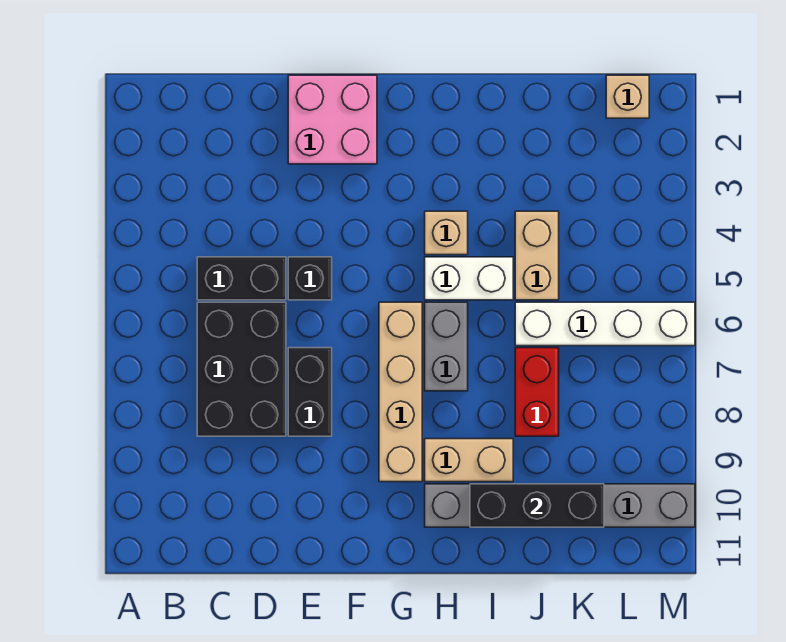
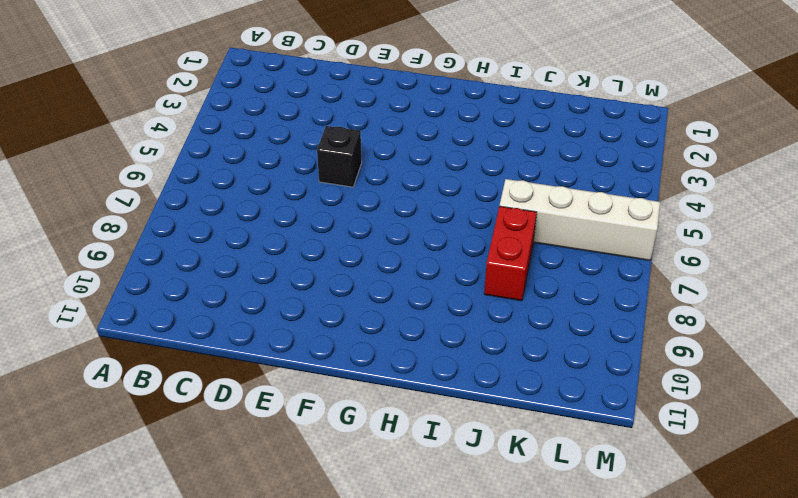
none -> black 1x2 brick [197,257,286,300]
none -> black 2x3 brick [197,302,286,436]
none -> pink 2x2 brick [288,75,377,164]

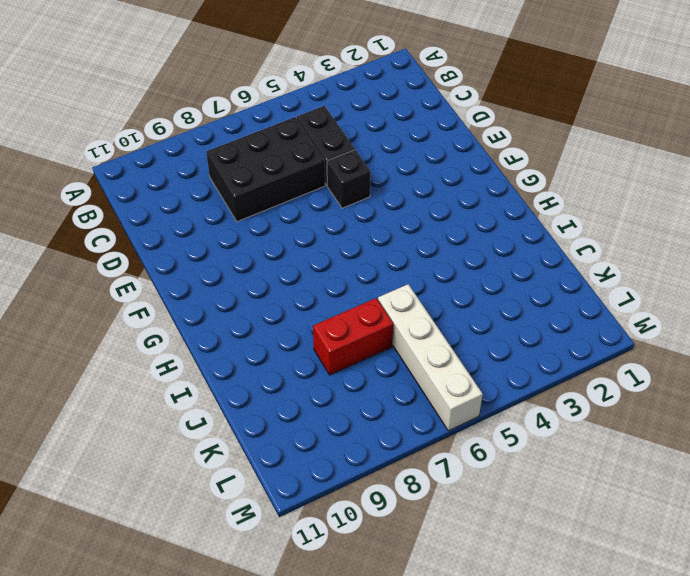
none -> pink 2x2 brick [288,75,377,164]
none -> black 1x2 brick [288,348,332,436]
none -> tan 1x4 brick [379,302,422,482]

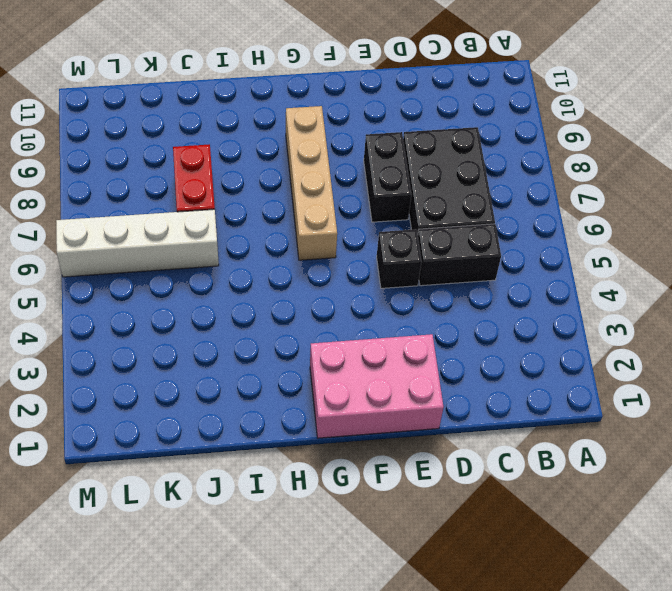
pink 2x3 brick [310,334,444,438] -> pink 2x2 brick [288,75,377,164]
none -> tan 1x1 brick [425,211,468,255]
none -> white 1x2 brick [425,257,513,300]
none -> grey 1x2 brick [425,302,468,391]

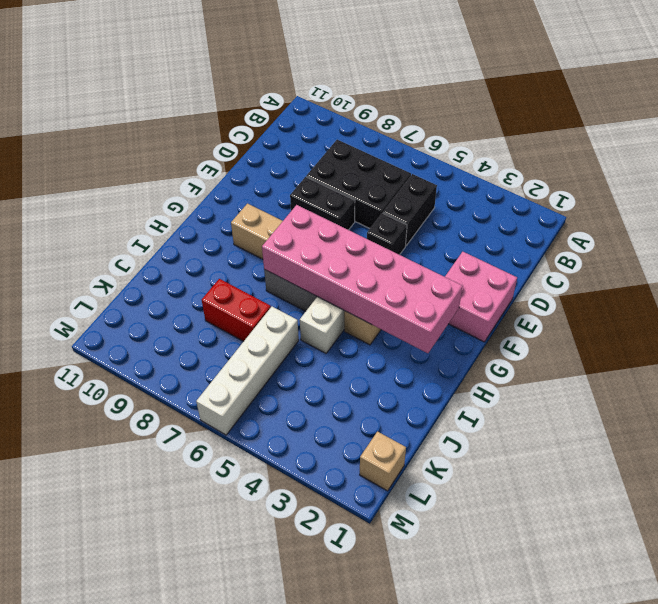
pink 2x6 brick [262,205,463,353] -> none
none -> tan 1x2 brick [425,439,513,482]
none -> grey 1x6 brick [425,484,695,527]
none -> tan 1x2 brick [515,211,559,300]

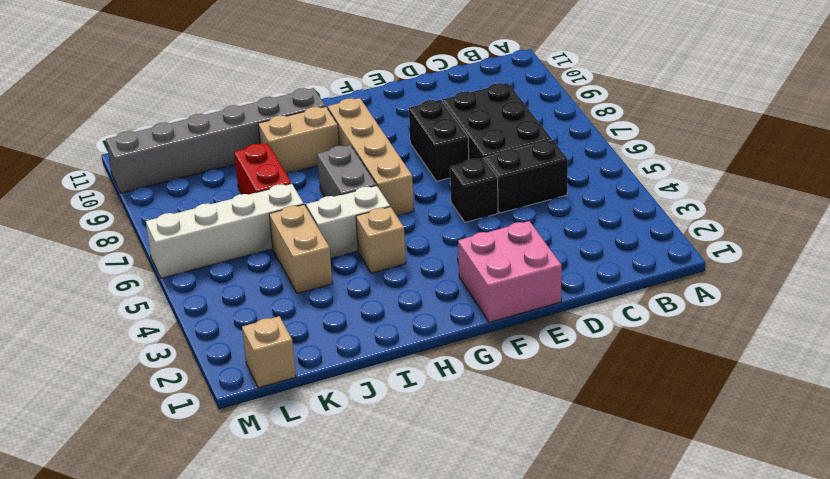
none -> black 1x3 brick [470,484,604,527]

